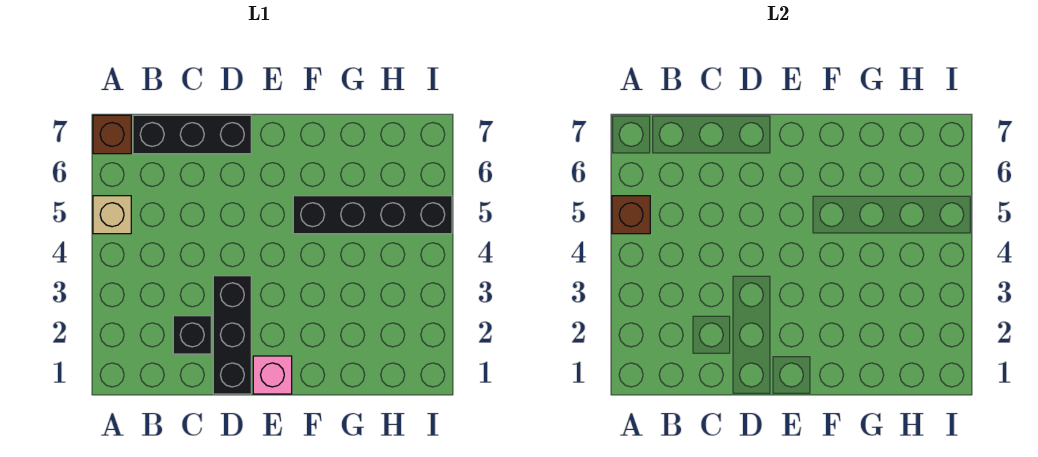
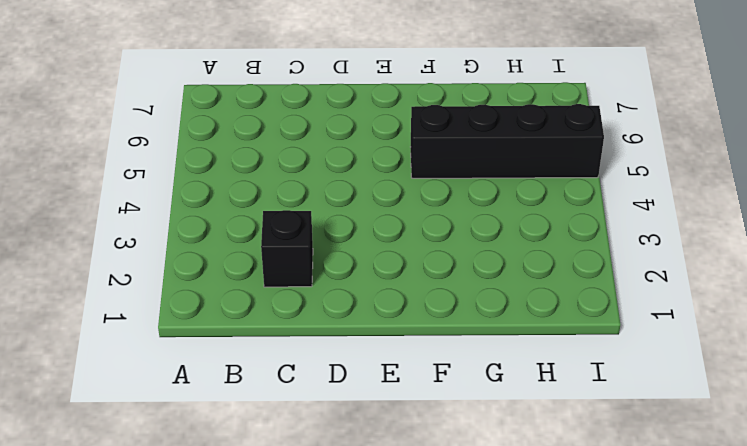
none -> tan 1x1 brick [93,196,131,234]
none -> brown 1x1 brick [93,115,131,154]

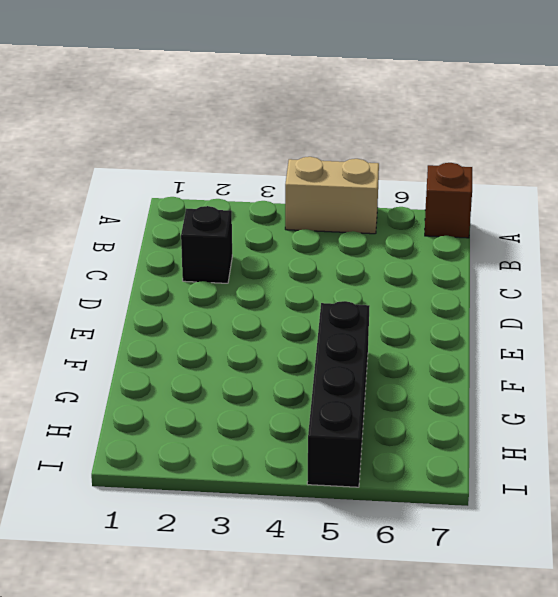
tan 1x2 brick [285,157,379,234] -> tan 1x1 brick [93,196,131,234]
none -> black 1x3 brick [133,115,251,154]
none -> black 1x3 brick [213,276,251,394]

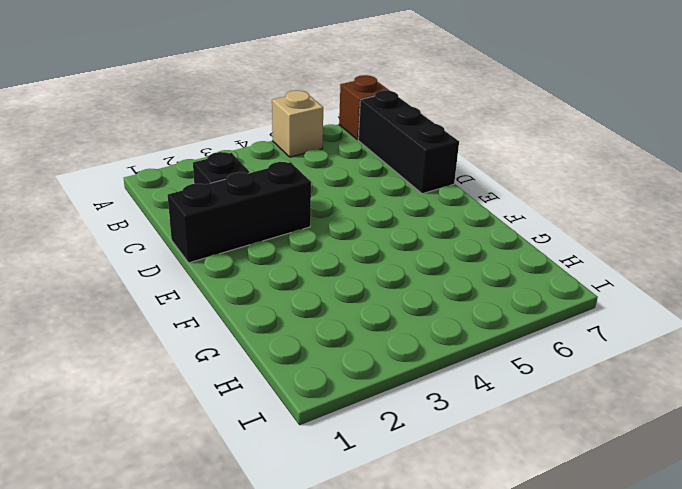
none -> pink 1x1 brick [253,356,292,394]
none -> black 1x4 brick [293,196,452,234]

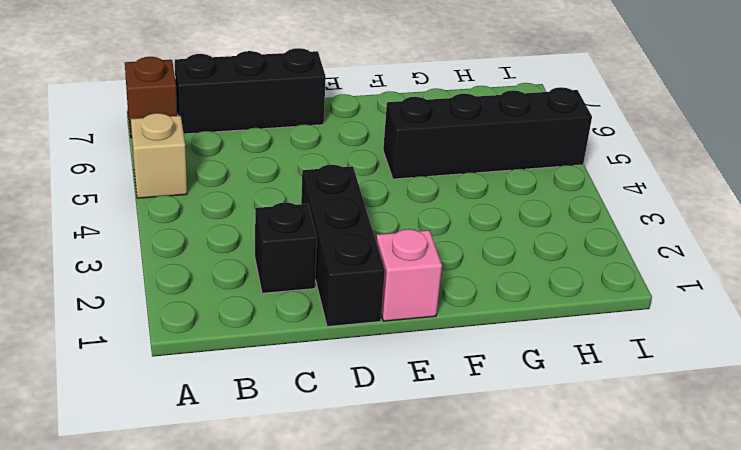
none -> brown 1x1 brick [612,196,650,234]

